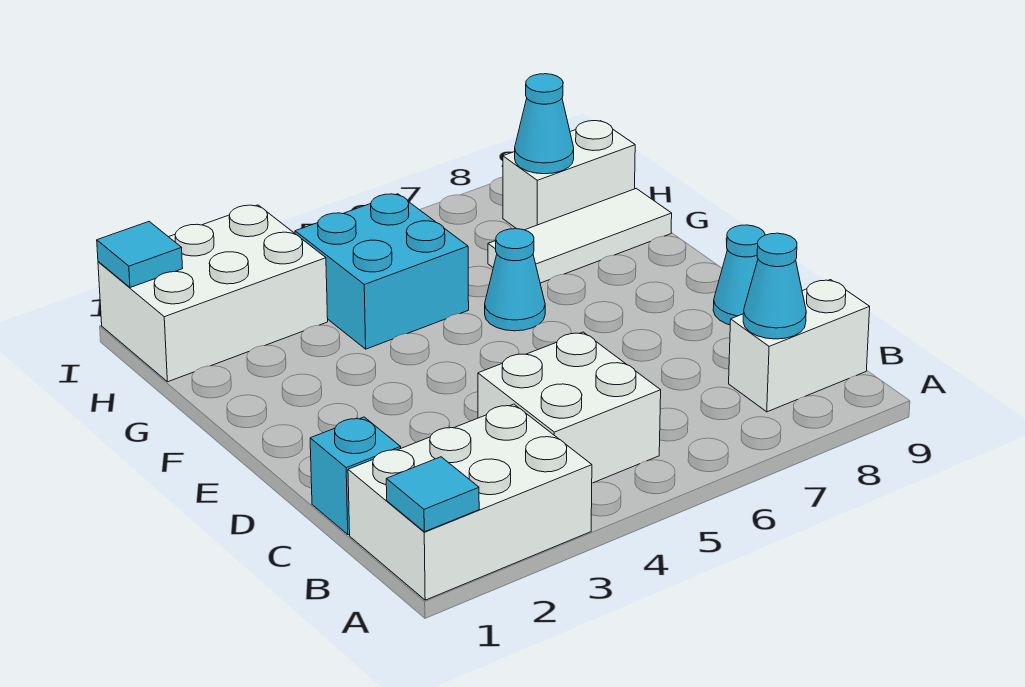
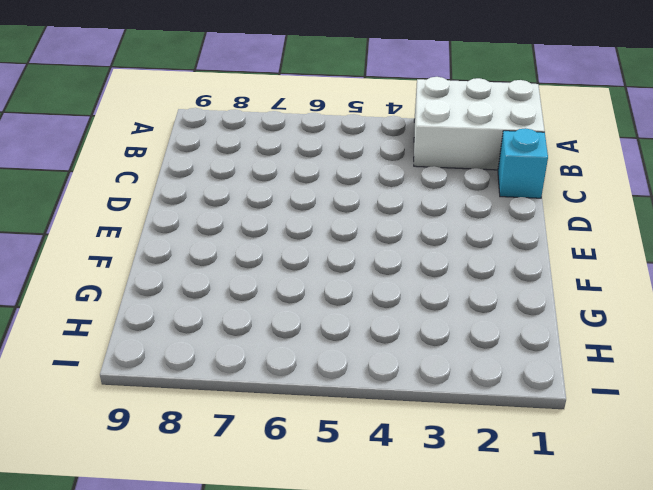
none -> white 2x2 brick [478,332,661,483]
none -> white 1x2 brick [729,280,870,412]
none -> cyan 1x1 cone [713,225,765,325]

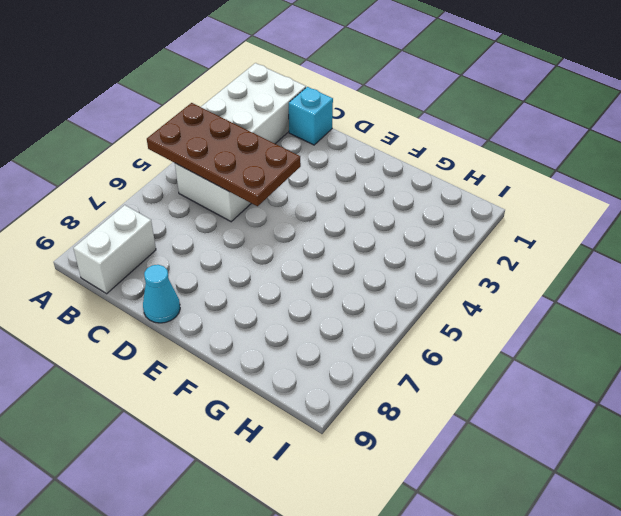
brown 2x4 plate [147,103,301,206] -> none
none -> cyan 1x1 cone [485,229,545,331]
none -> cyan 2x2 brick [295,194,469,349]
none -> white 1x3 tile [488,188,672,283]

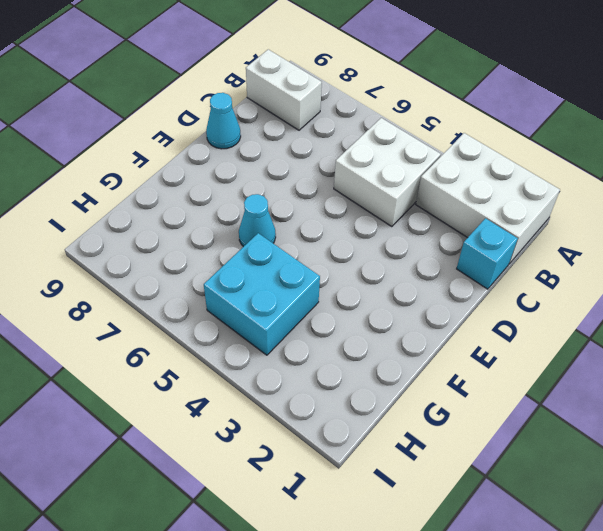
none -> white 1x3 tile [488,188,672,283]
none -> white 2x3 brick [98,205,328,382]
none -> white 1x2 brick [503,121,635,230]

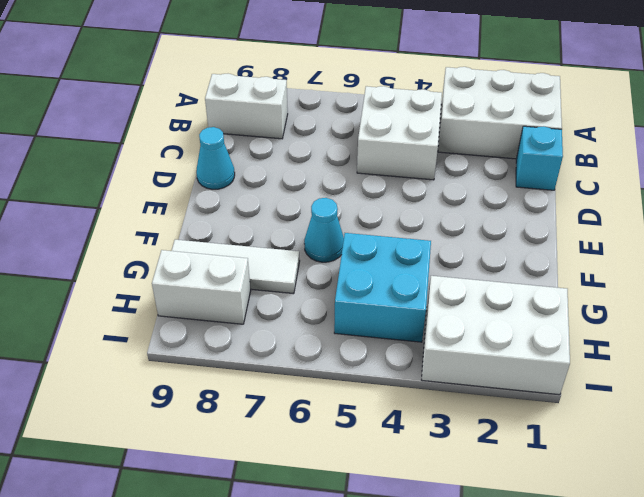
none -> cyan 1x1 tile [386,457,479,532]
none -> cyan 1x1 cone [743,233,806,339]
none -> cyan 1x1 cone [515,74,574,174]

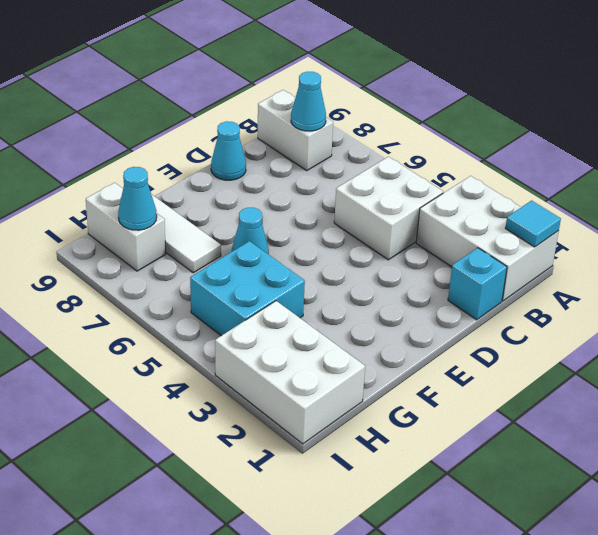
none -> cyan 1x1 tile [97,222,183,288]

